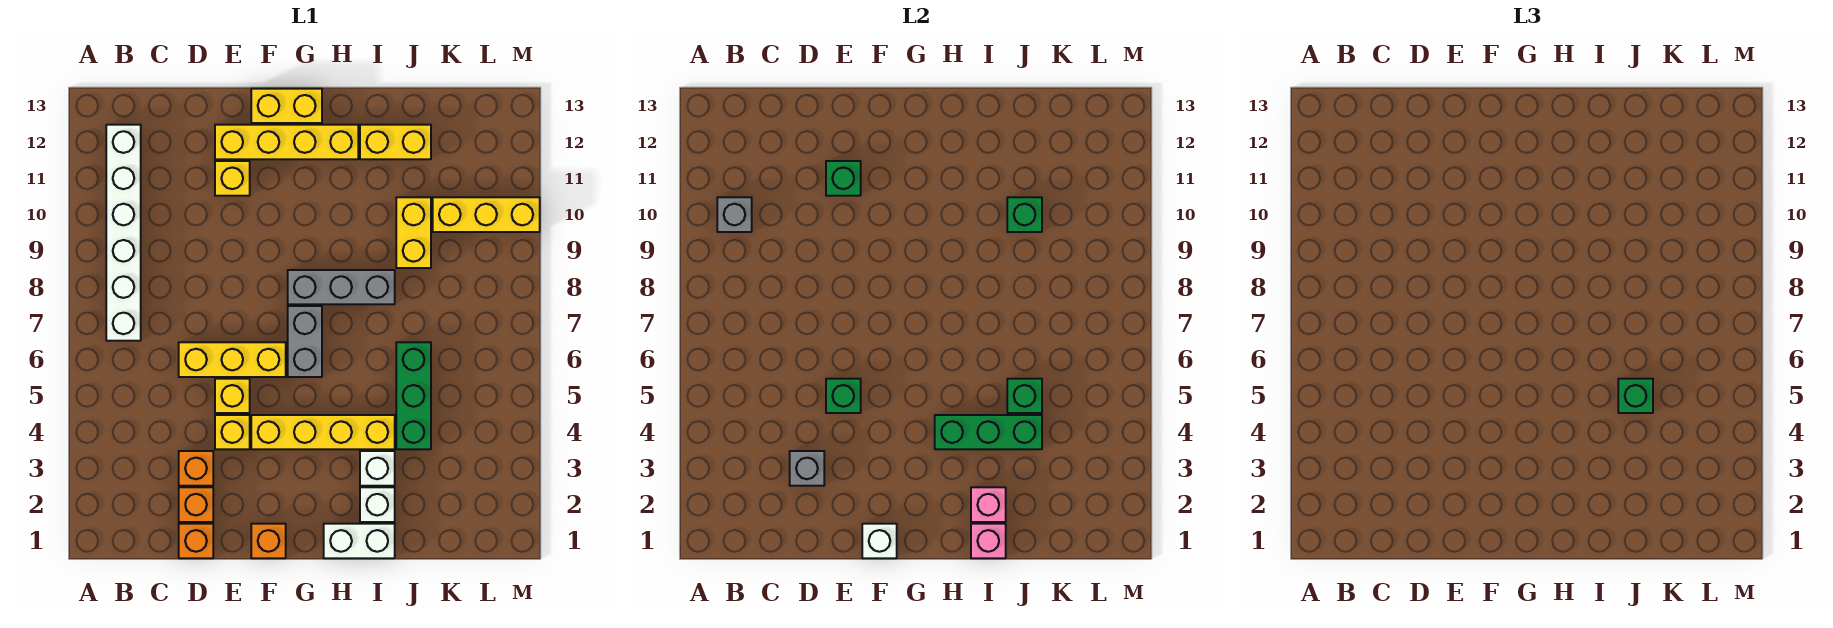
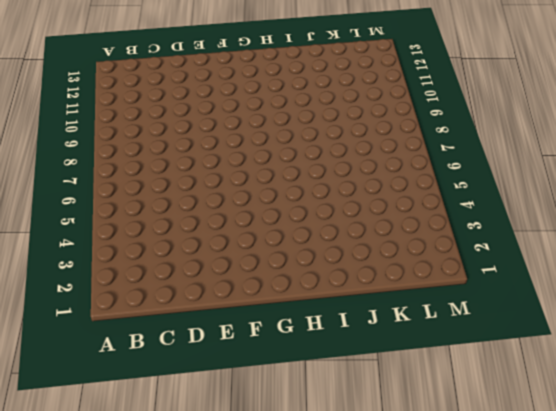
none -> white 1x6 brick [106,125,141,341]
none -> orange 1x1 brick [179,524,213,558]
none -> orange 1x1 brick [179,487,213,522]
none -> orange 1x1 brick [179,451,213,486]

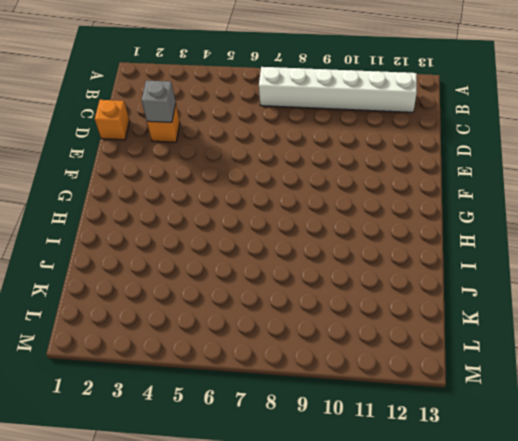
none -> orange 1x1 brick [179,487,213,522]
none -> yellow 1x3 brick [179,342,286,377]
none -> yellow 1x1 brick [215,415,250,449]
none -> yellow 1x1 brick [215,379,250,413]

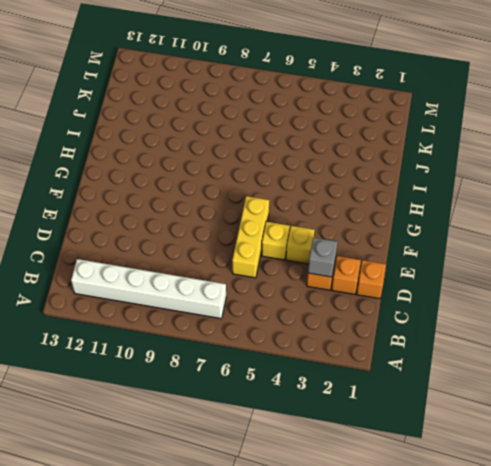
none -> yellow 1x1 brick [215,161,250,196]
none -> yellow 1x4 brick [215,125,358,159]
none -> orange 1x1 brick [251,524,286,558]
none -> yellow 1x4 brick [251,415,395,449]

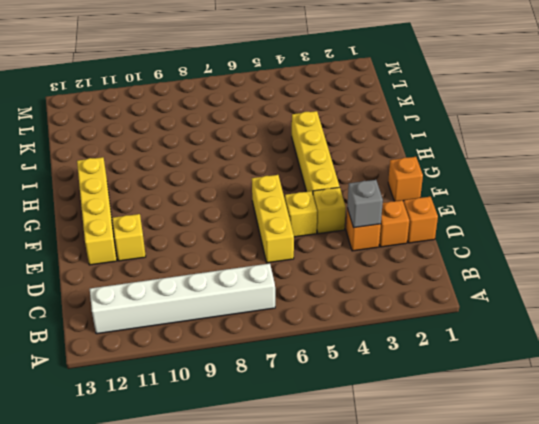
none -> yellow 1x2 brick [251,89,322,123]
none -> grey 1x2 brick [288,306,322,377]
none -> grey 1x3 brick [288,270,395,304]
none -> white 1x2 brick [324,524,395,558]

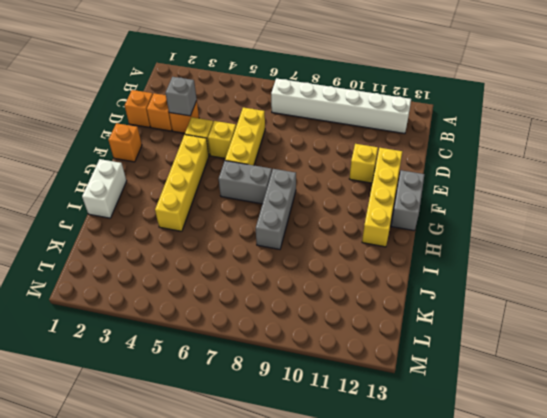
grey 1x2 brick [391,170,424,231] -> yellow 1x2 brick [251,89,322,123]
none -> white 1x1 brick [360,487,395,522]
none -> white 1x1 brick [360,451,395,486]
none -> yellow 1x2 brick [360,125,431,159]
none -> green 1x3 brick [396,342,431,449]

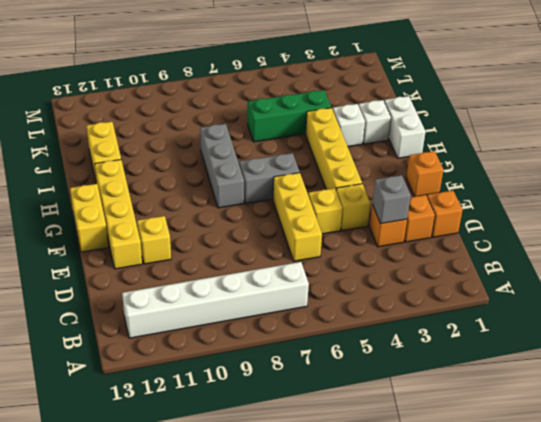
none -> yellow 1x2 brick [396,197,431,268]
none -> yellow 1x3 brick [433,197,540,232]
none -> grey 1x1 brick [717,197,752,232]
none -> green 1x1 brick [826,379,861,413]

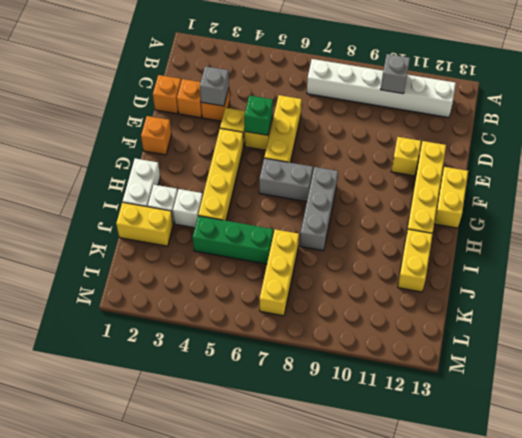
yellow 1x2 brick [116,202,173,246] -> yellow 1x2 brick moved to [396,197,431,268]
yellow 1x3 brick [260,229,299,316] -> yellow 1x3 brick moved to [433,197,540,232]
none -> green 1x1 brick [826,161,861,196]
none -> white 1x1 brick [862,524,897,558]
none -> green 1x3 brick [935,415,1042,449]
none -> pink 1x1 brick [971,524,1006,558]

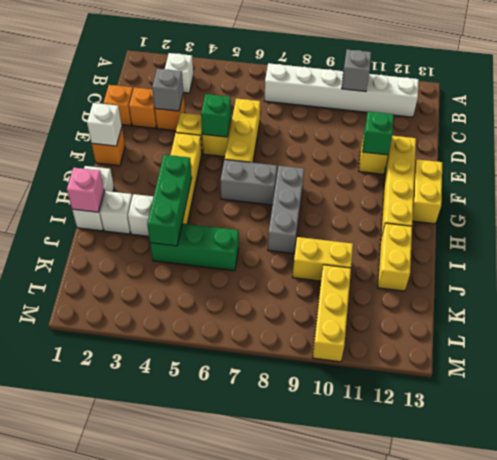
white 1x1 brick [165,53,193,93] -> none
none -> pink 1x1 brick [971,487,1006,522]
none -> green 1x1 brick [1007,379,1042,413]
none -> green 1x1 brick [1007,197,1042,232]
none -> green 1x1 brick [1618,379,1653,413]

